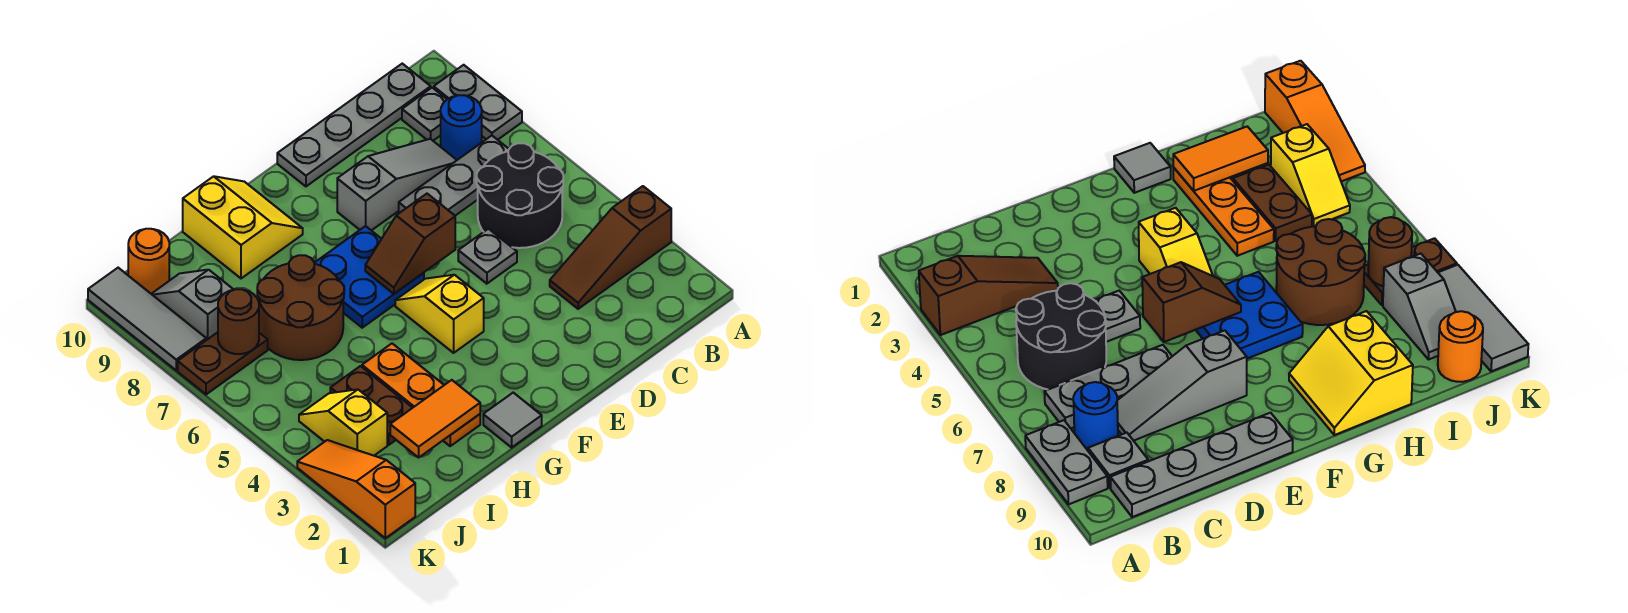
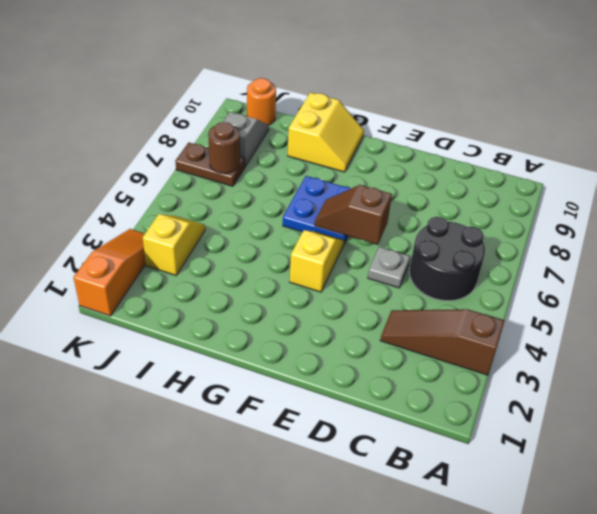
none -> grey 1x2 plate [434,65,522,140]
none -> grey 1x3 plate [399,136,509,216]
none -> blue 1x1 round brick [441,95,482,160]

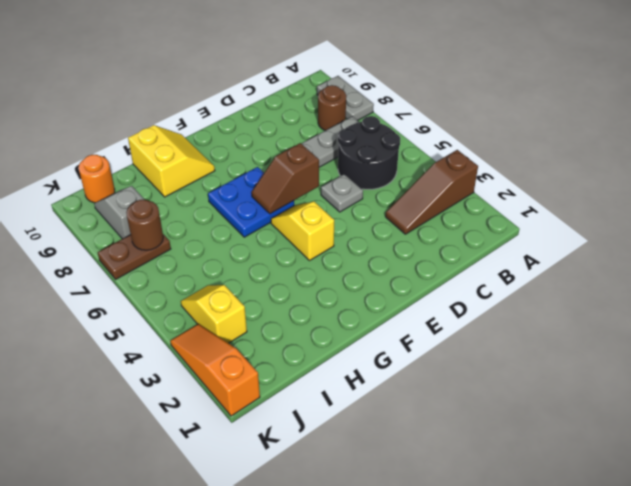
brown 1x1 round brick [318,85,346,131] -> blue 1x1 round brick [441,95,482,160]
none -> grey 1x1 plate [402,88,447,141]
none -> grey 1x4 plate [277,64,431,186]
none -> grey 1x3 slope [337,139,457,231]

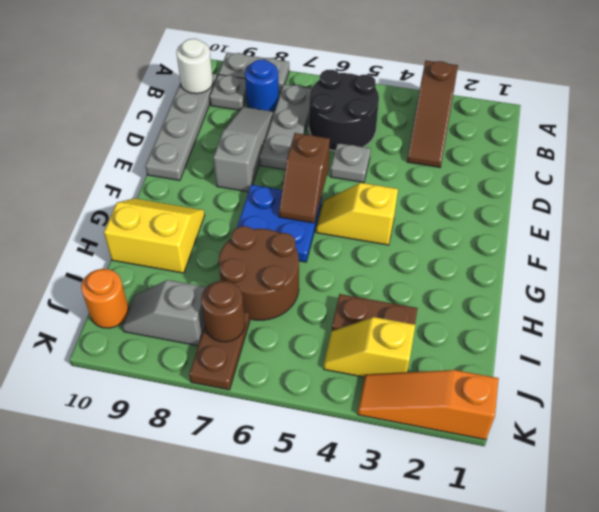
white 1x1 round brick [176,39,213,94] -> none
none -> grey 1x1 tile [483,393,542,447]
none -> orange 1x3 plate [362,344,480,446]
none -> grey 1x3 tile [88,268,206,370]

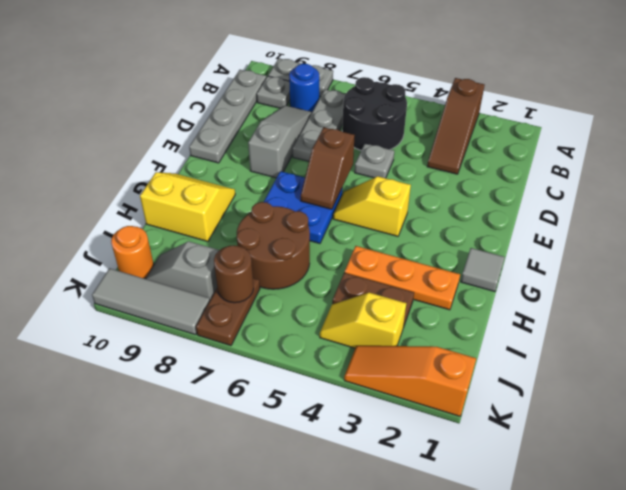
none -> orange 1x2 tile [390,380,480,457]

